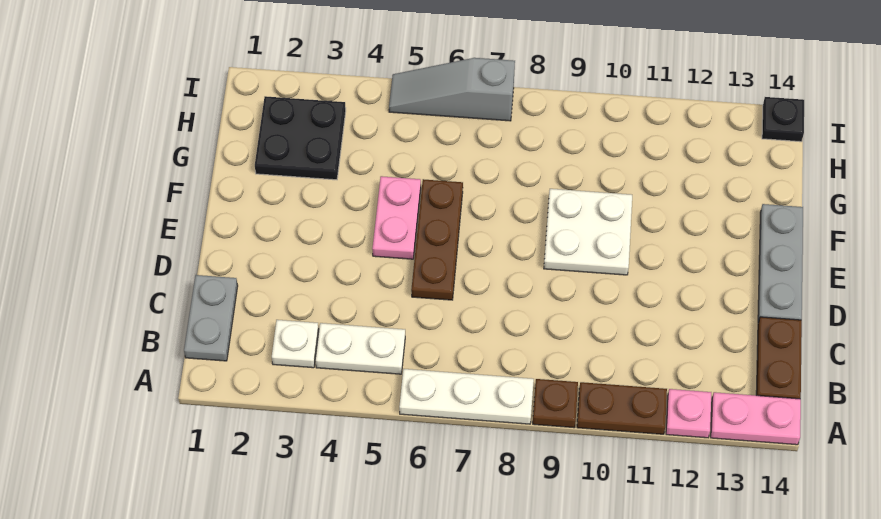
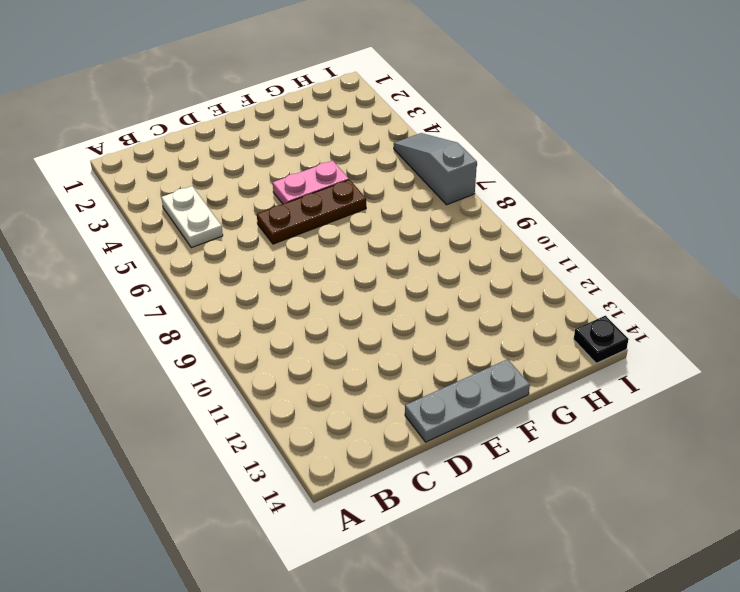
none -> white 1x3 plate [399,369,534,424]
none -> brown 1x1 plate [533,379,578,428]
none -> brown 1x2 plate [577,382,667,434]

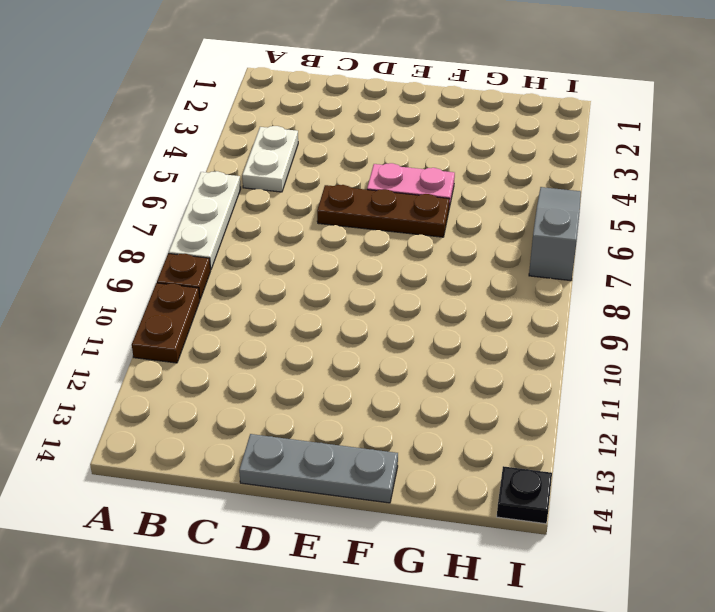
none -> pink 1x1 plate [666,389,711,438]
none -> pink 1x2 plate [711,392,801,445]
none -> grey 1x2 plate [184,275,238,361]

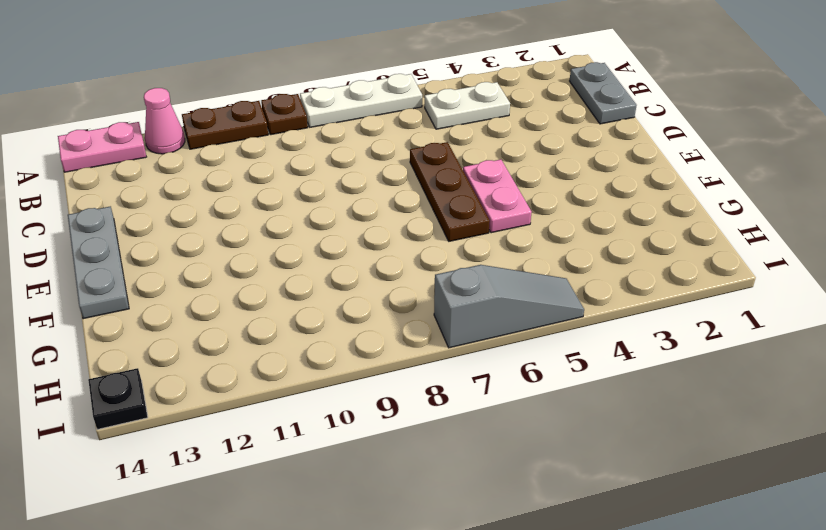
pink 1x1 cone [144,88,185,154] -> pink 1x1 plate [666,389,711,438]
none -> white 1x1 plate [272,320,319,368]
none -> brown 1x2 plate [756,317,802,399]
none -> white 2x2 plate [544,189,632,275]

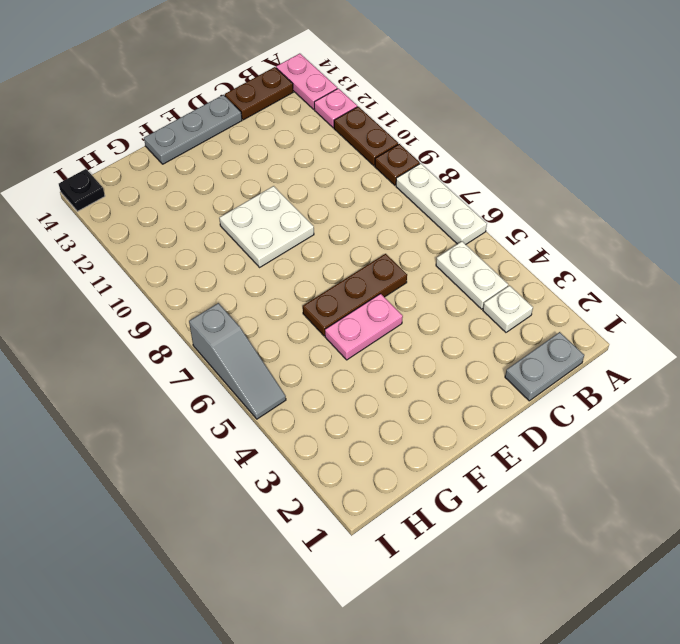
none -> black 2x2 plate [255,96,346,180]

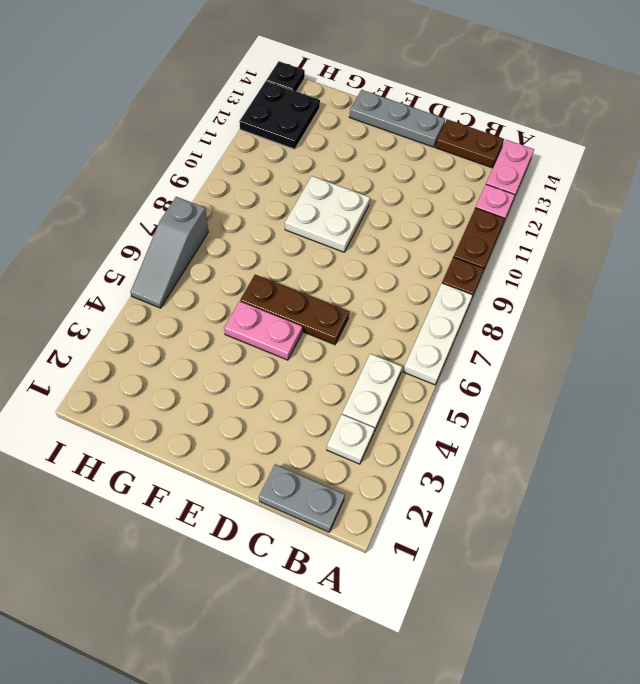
black 2x2 plate [239,81,320,149] -> black 2x2 plate moved to [255,96,346,180]

